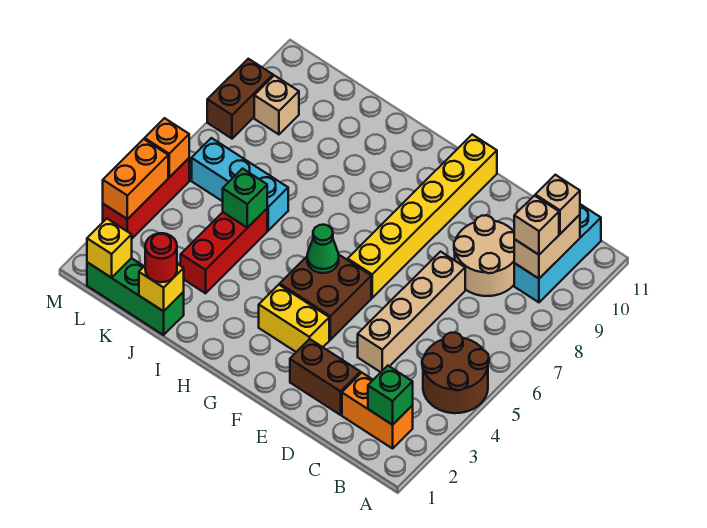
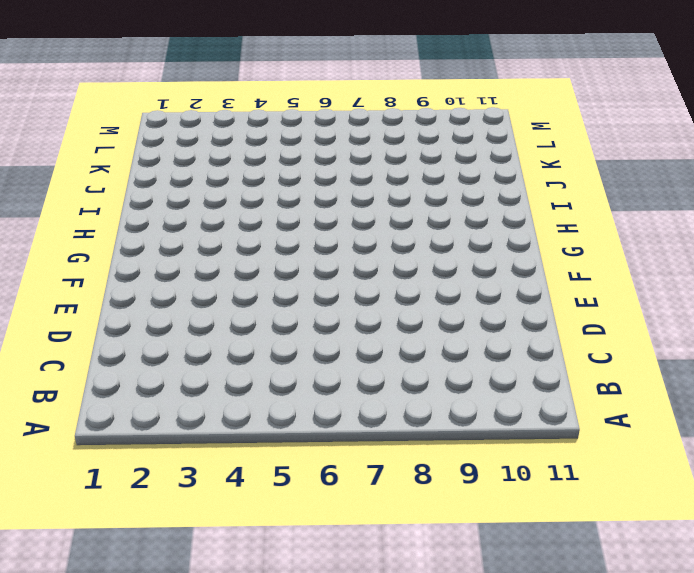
none -> brown 2x2 round brick [422,332,489,413]
none -> orange 1x2 brick [342,373,413,449]
none -> cyan 1x3 brick [514,204,601,302]

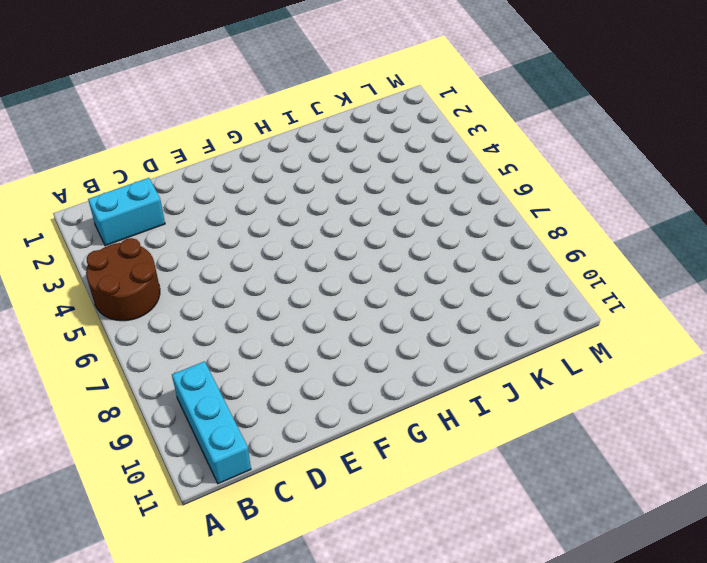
cyan 1x2 brick [88,178,165,246] -> orange 1x2 brick [342,373,413,449]
none -> tan 2x2 round brick [454,215,514,296]
none -> brown 1x2 brick [290,339,361,415]
none -> tan 1x4 brick [358,252,465,372]

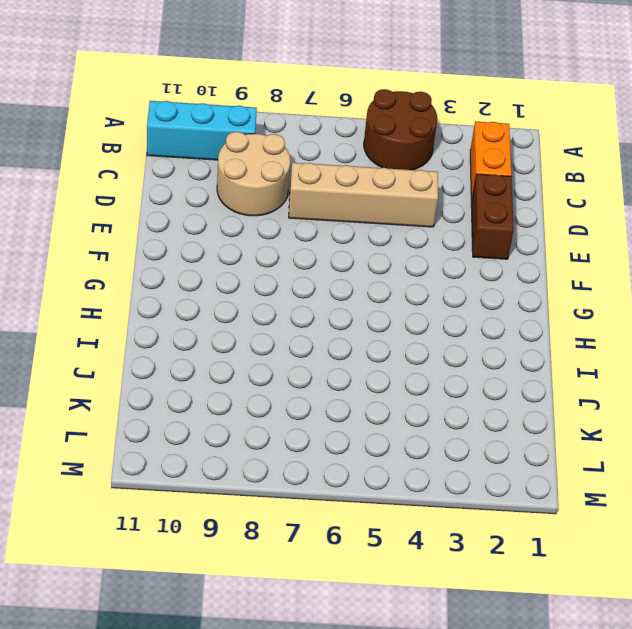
none -> yellow 1x2 brick [259,285,329,352]
none -> brown 2x2 brick [280,255,371,340]
none -> yellow 1x6 brick [348,135,497,298]

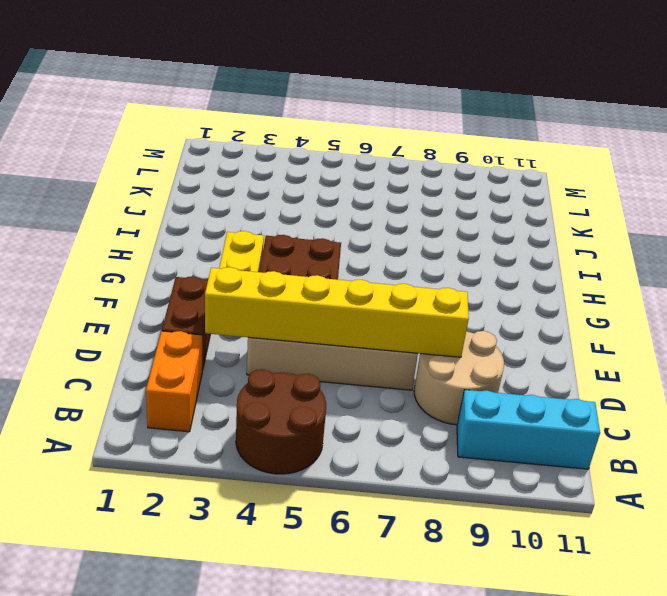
yellow 1x6 brick [205,267,469,357] -> yellow 1x6 brick moved to [348,135,497,298]
none -> green 1x3 brick [87,258,184,335]
none -> red 1x3 brick [181,209,267,293]
none -> cyan 1x3 brick [192,138,288,231]

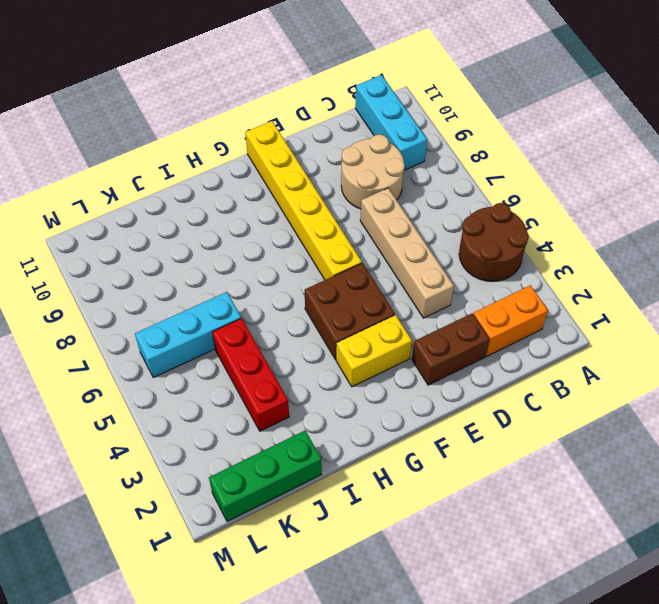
none -> tan 1x1 brick [254,75,299,134]
none -> red 1x3 brick [103,158,189,238]
none -> brown 1x2 brick [207,59,273,139]

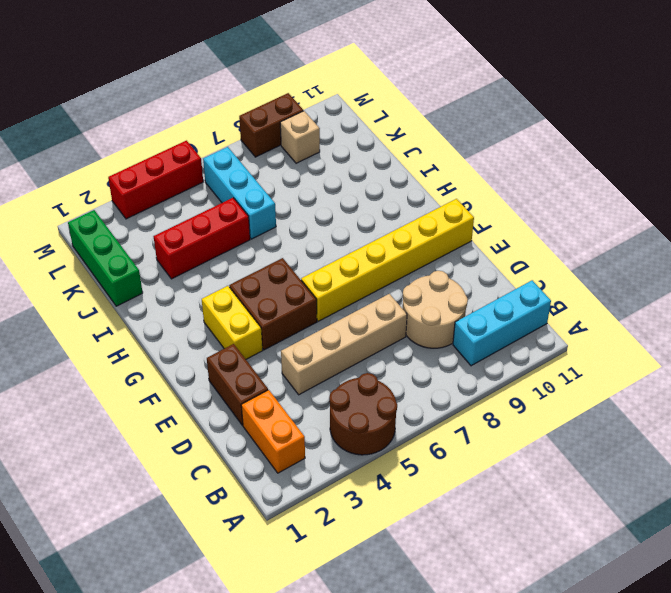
none -> green 1x1 brick [368,366,413,425]
none -> tan 1x2 brick [514,215,580,279]
none -> green 1x1 cone [307,225,339,273]

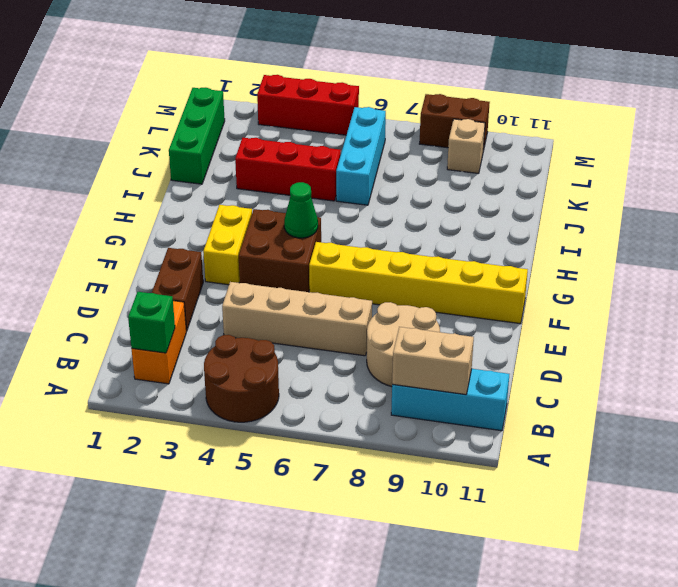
none -> yellow 1x1 brick [139,264,184,311]
none -> green 1x1 brick [223,169,267,228]
none -> yellow 1x1 brick [87,219,132,278]

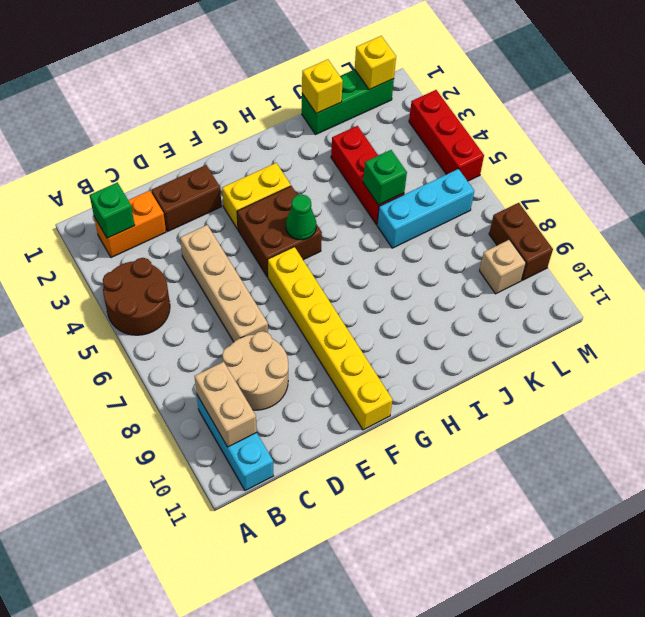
none -> orange 1x2 brick [103,139,168,219]
none -> orange 1x1 brick [145,118,189,177]
none -> tan 1x1 brick [514,196,559,255]

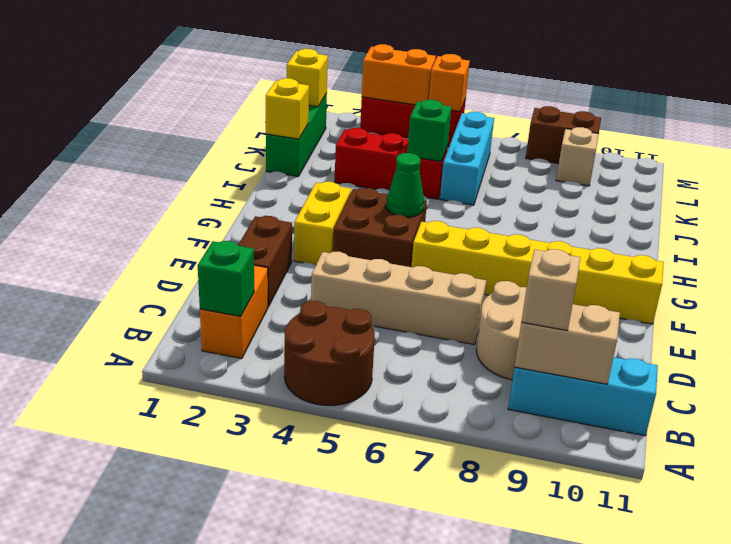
none -> tan 1x1 brick [535,175,580,234]
none -> red 1x1 round brick [145,233,177,282]

